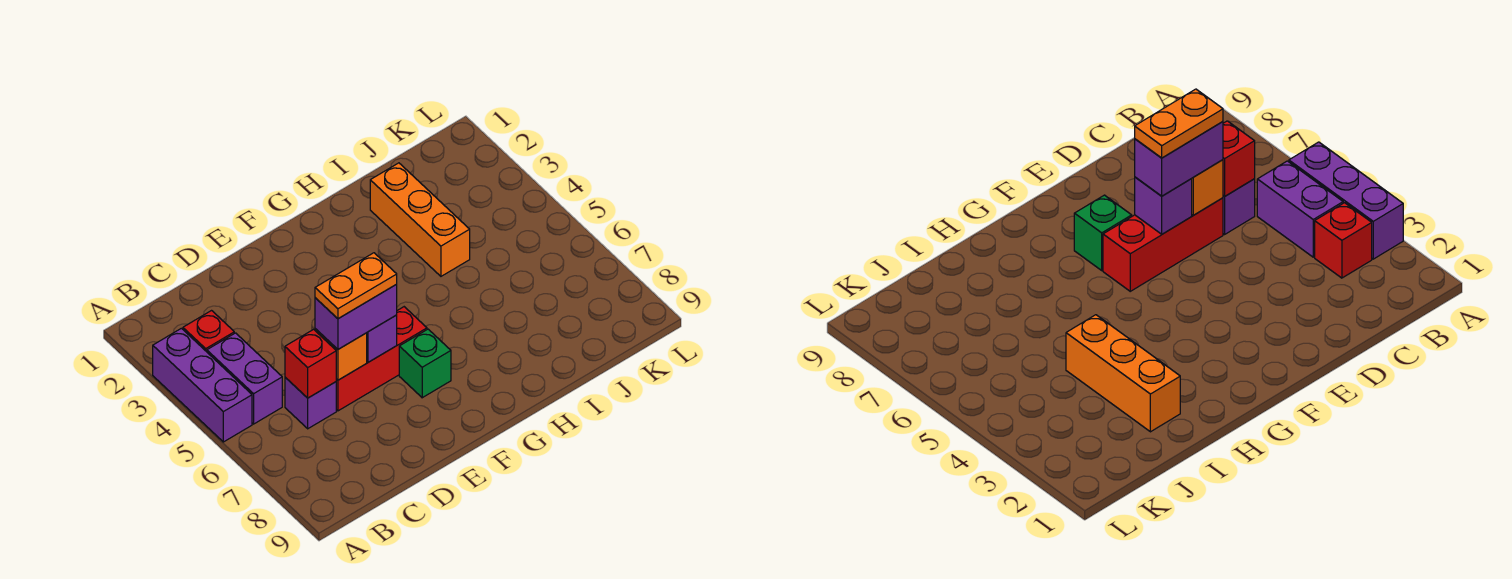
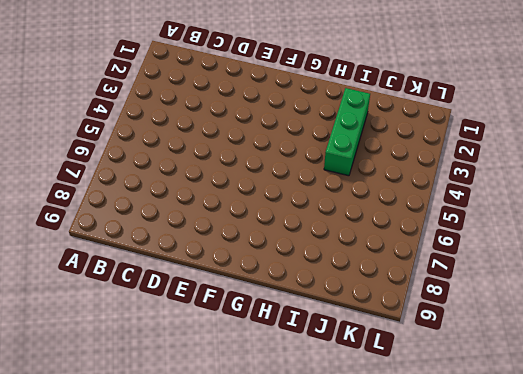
green 1x3 brick [324,88,370,176] -> orange 1x3 brick [370,163,470,276]
none -> purple 1x3 brick [153,328,252,442]
none -> red 1x1 brick [183,311,234,352]
none -> purple 1x2 brick [207,333,282,424]

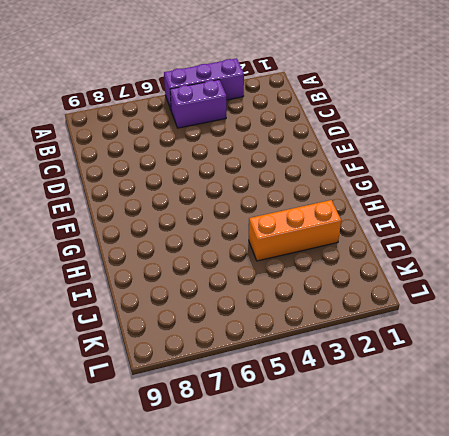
none -> red 1x1 brick [183,311,234,352]
none -> purple 1x1 brick [285,377,336,429]
none -> red 1x3 brick [336,307,427,411]

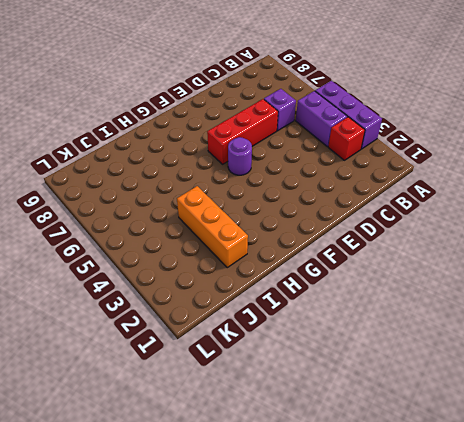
purple 1x1 round brick [228,137,252,175] -> none
none -> green 1x1 brick [399,329,451,398]
none -> red 1x1 brick [285,329,336,398]
none -> orange 1x1 brick [315,329,367,380]

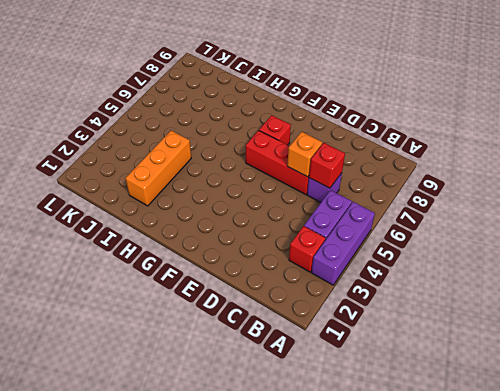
red 1x1 brick [259,115,291,145] -> green 1x1 brick [399,329,451,398]
none -> purple 1x1 brick [367,315,397,362]
none -> purple 1x2 brick [315,284,397,349]
none -> orange 1x2 plate [315,253,397,319]

